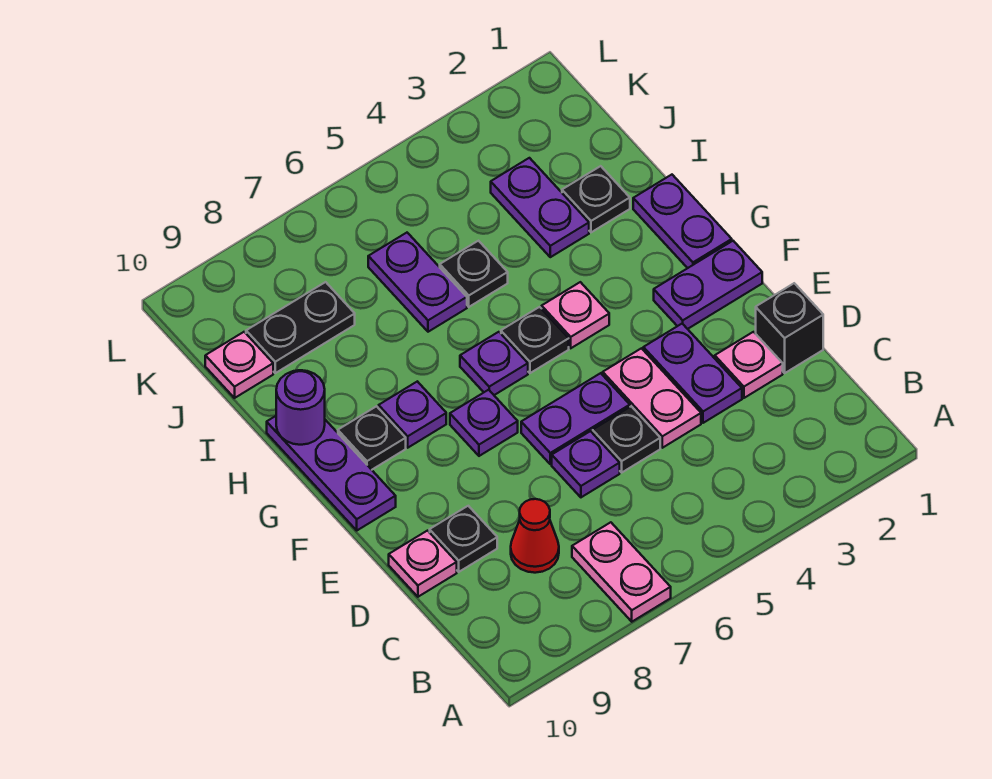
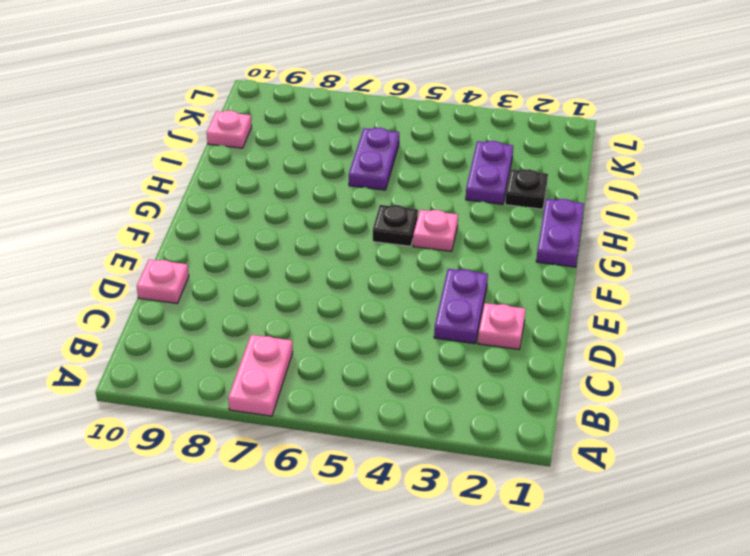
none -> red 1x1 cone [511,499,559,573]
none -> black 1x1 brick [756,283,823,373]
none -> pink 1x2 plate [603,348,701,448]

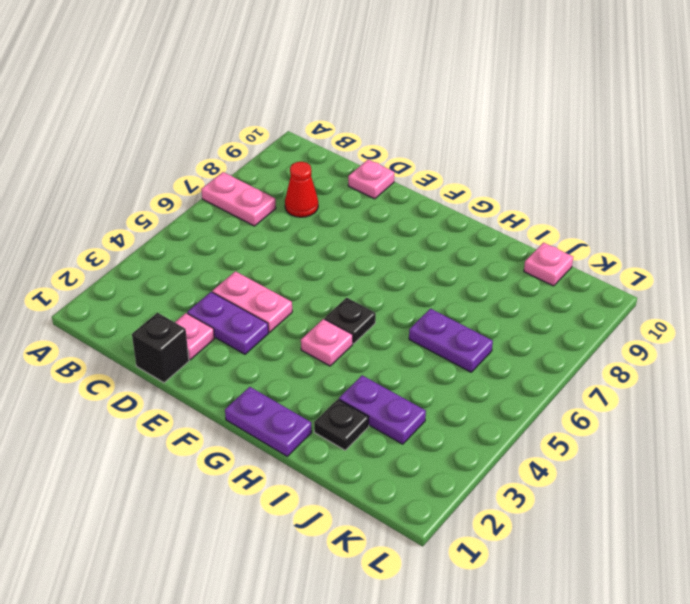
none -> black 1x1 plate [593,406,660,472]
none -> purple 1x1 plate [552,431,620,497]
none -> black 1x1 plate [430,506,497,572]

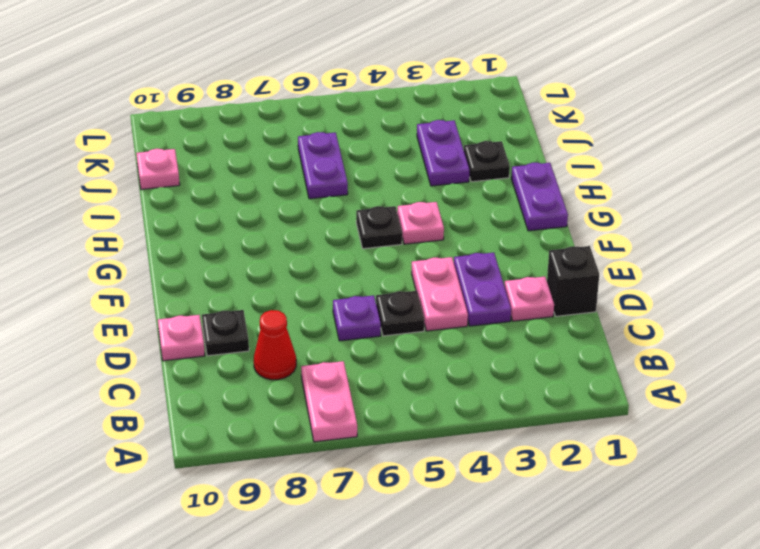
none -> purple 1x2 plate [521,373,630,464]
none -> purple 1x2 plate [654,241,762,329]
none -> purple 1x1 plate [450,390,518,456]

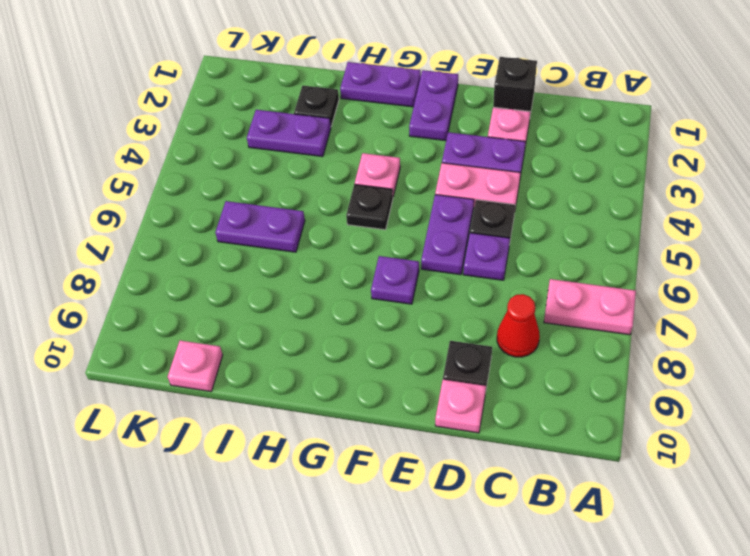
none -> purple 1x3 plate [267,416,396,530]
none -> purple 1x1 plate [460,332,528,395]
none -> purple 1x1 plate [379,381,446,448]

